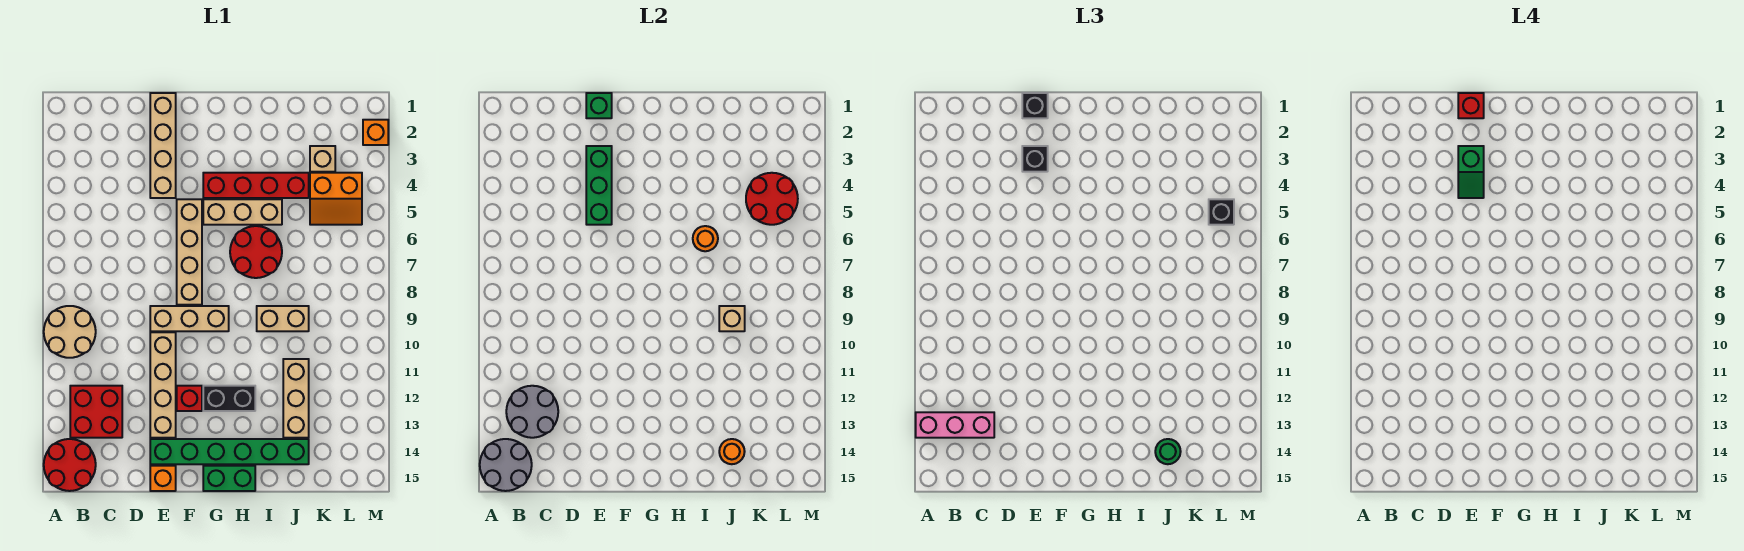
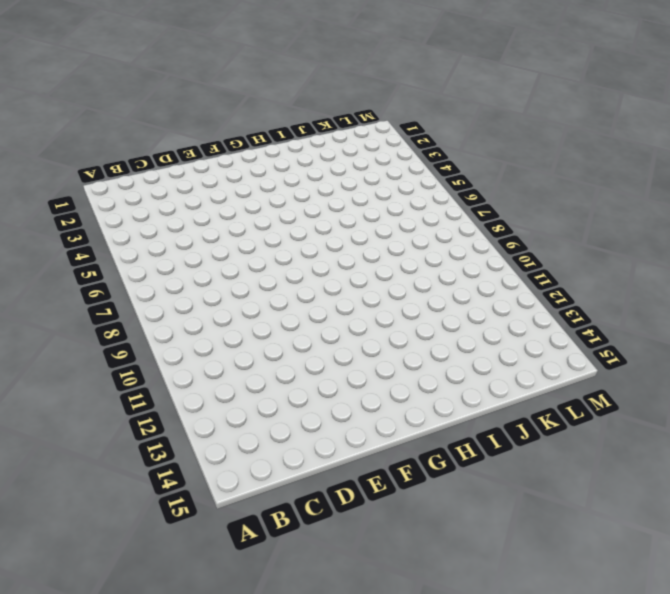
none -> tan 2x2 round brick [44,306,96,358]
none -> red 2x2 round brick [44,439,96,491]
none -> red 2x2 brick [70,386,122,438]
none -> tan 1x4 brick [150,93,176,198]

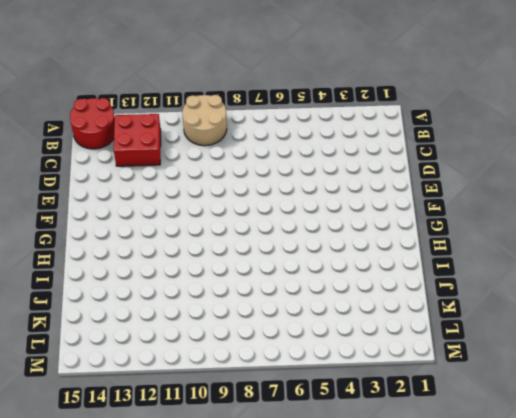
none -> tan 1x4 brick [150,93,176,198]
none -> tan 1x3 brick [150,306,229,331]
none -> tan 1x4 brick [150,332,176,438]
none -> green 1x6 brick [150,439,309,464]

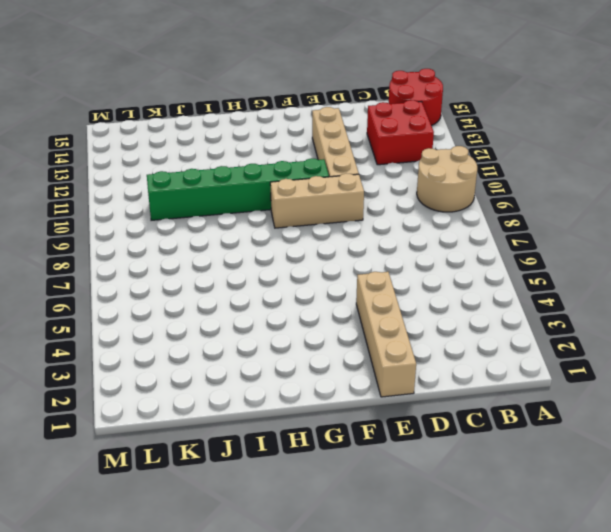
green 1x6 brick [147,158,329,220] -> green 1x6 brick moved to [150,439,309,464]
none -> orange 1x1 brick [150,466,176,491]
none -> tan 1x4 brick [177,199,202,305]
none -> red 1x1 brick [177,386,202,411]
none -> red 1x4 brick [203,173,309,198]

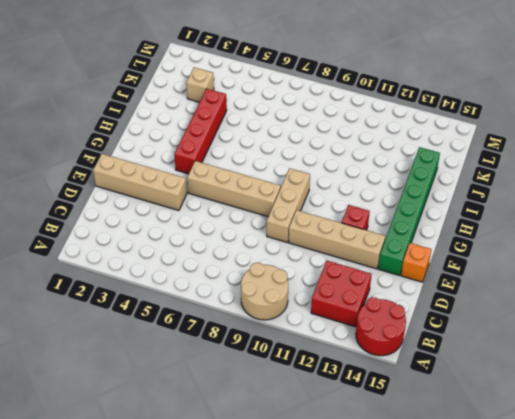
none -> tan 1x3 brick [203,199,282,225]
none -> black 1x2 brick [203,386,255,411]
none -> green 1x2 brick [203,466,255,491]
none -> red 2x2 round brick [230,226,282,278]

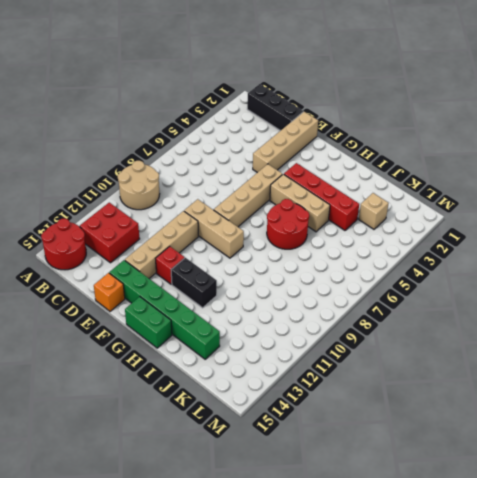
black 1x3 brick [247,84,303,131] -> none
none -> tan 1x2 brick [257,306,309,331]
none -> tan 1x3 brick [283,359,309,438]
none -> orange 2x2 slope [310,173,362,225]
none -> orange 1x1 brick [363,120,388,145]

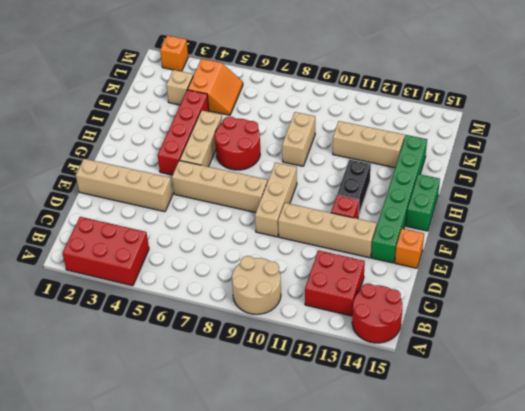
red 2x3 brick [62,217,149,286] -> none
none -> grey 2x2 round brick [480,439,532,491]
none -> grey 2x2 round brick [506,386,558,438]
none -> green 1x1 brick [586,93,612,118]
none -> green 1x3 brick [586,146,612,225]

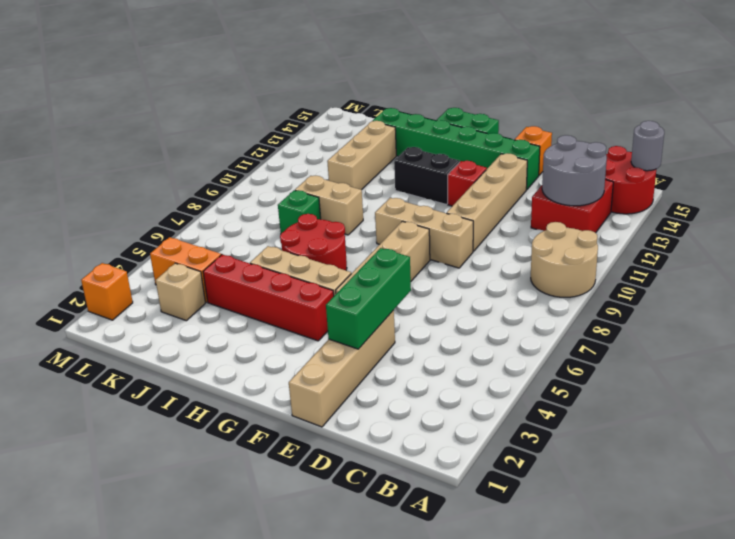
grey 1x1 round brick [631,121,664,171] -> grey 2x2 round brick [480,439,532,491]
green 1x1 brick [278,190,321,233] -> green 1x1 brick moved to [586,93,612,118]
none -> orange 1x1 round brick [693,226,718,251]
none -> tan 1x1 brick [719,306,745,331]
none -> orange 1x1 round brick [719,439,745,464]
none -> red 2x2 round brick [746,173,798,225]

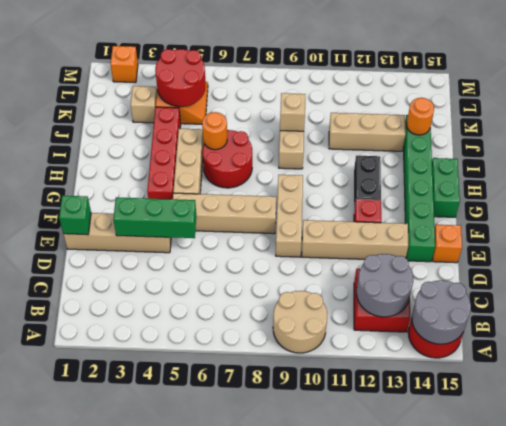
none -> pink 1x3 brick [916,412,994,438]
none -> black 1x1 brick [1022,93,1048,118]
none -> black 1x1 brick [1022,146,1048,172]
none -> green 1x1 round brick [1155,439,1181,464]

